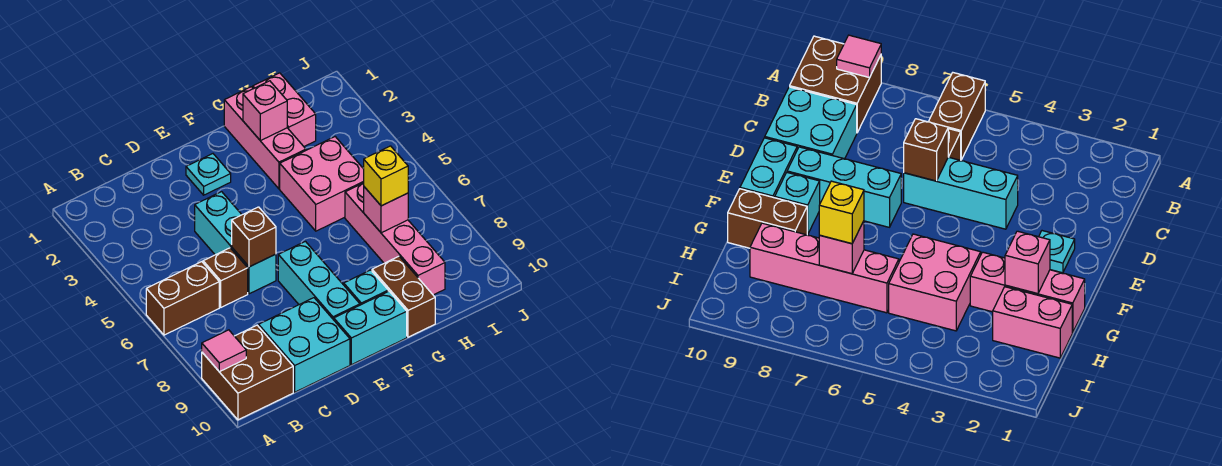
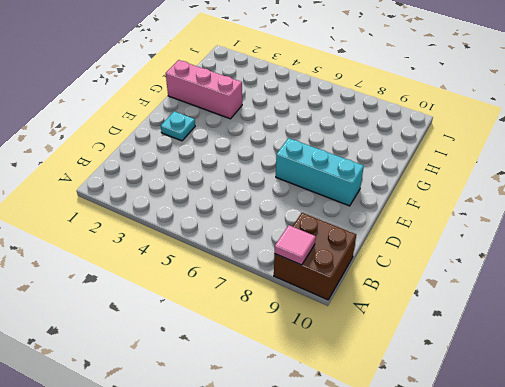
none -> brown 1x2 brick [146,262,219,335]
none -> brown 1x1 brick [203,248,248,307]
none -> cyan 2x2 brick [259,298,350,392]

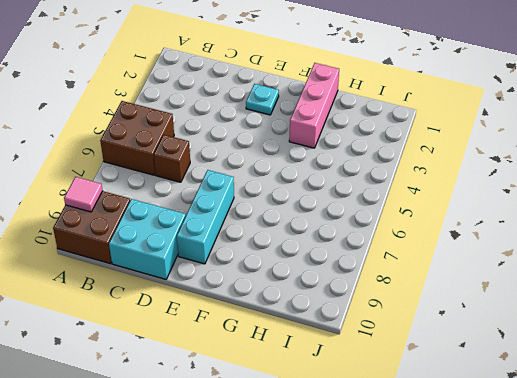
brown 2x2 brick [100,101,174,175] -> brown 1x2 brick [146,262,219,335]
none -> cyan 1x3 brick [195,192,276,294]
none -> cyan 1x2 brick [334,291,407,365]
none -> cyan 1x1 brick [344,270,388,305]

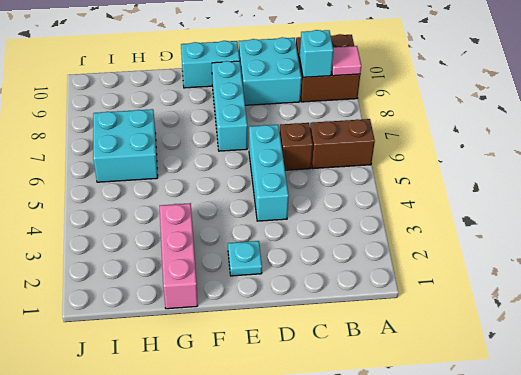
cyan 1x1 brick [300,30,333,77] -> cyan 1x1 brick moved to [344,270,388,305]
cyan 2x2 brick [93,109,158,182] -> pink 1x4 brick [345,183,445,295]
none -> pink 2x2 brick [280,137,364,231]
none -> brown 1x2 brick [372,256,435,337]
none -> pink 1x2 brick [253,73,316,146]

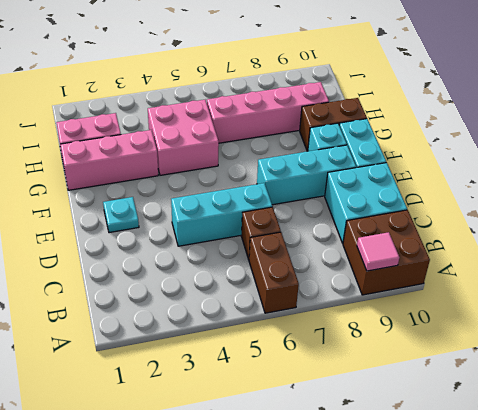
none -> brown 1x1 brick [232,207,276,267]
none -> pink 1x1 brick [243,81,287,141]
none -> pink 1x1 brick [364,187,408,233]

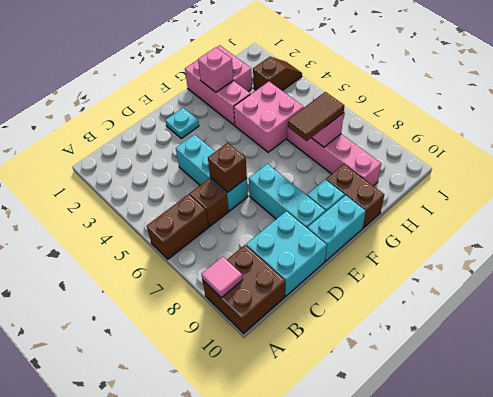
brown 1x2 tile [288,92,344,141] -> yellow 1x1 brick [364,146,408,206]
brown 1x2 slope [253,57,302,91] -> none

